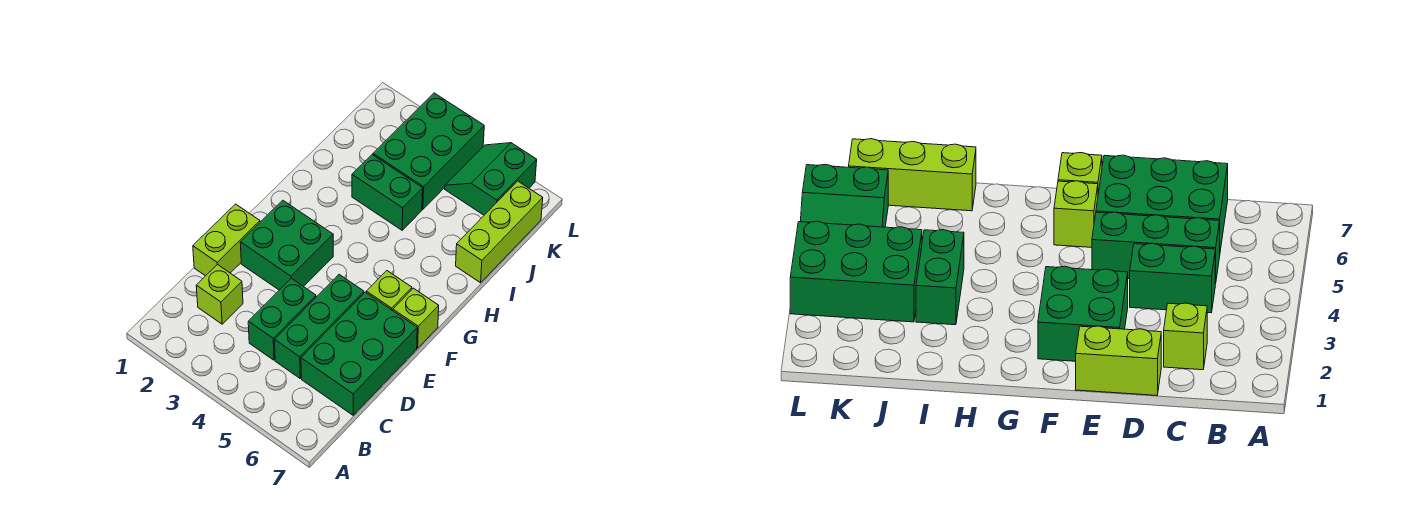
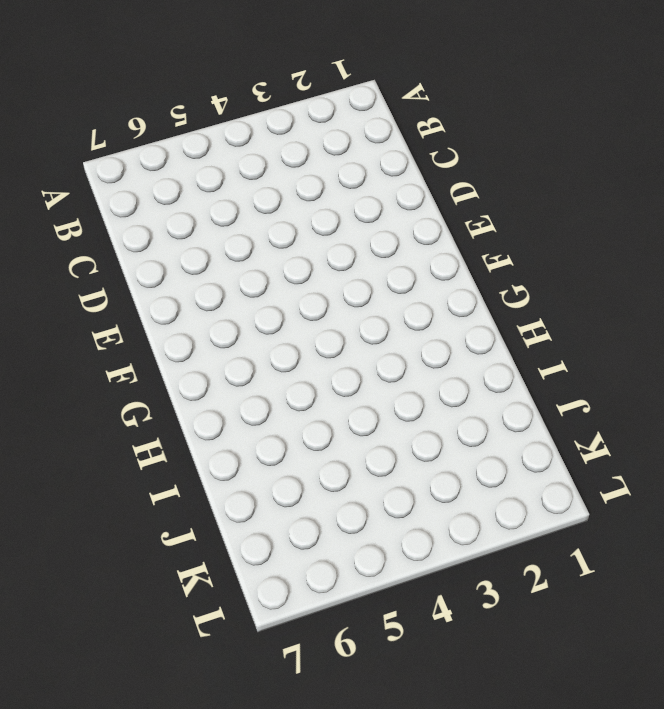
none -> lime 1x1 brick [196,264,243,324]
none -> green 1x2 brick [248,278,316,360]
none -> green 1x3 brick [275,275,364,378]

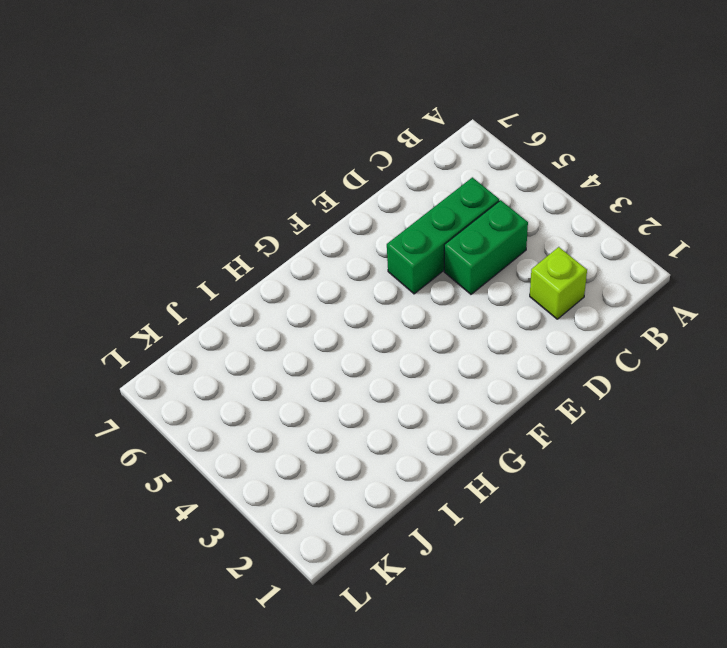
none -> green 2x3 brick [301,292,417,415]
none -> lime 1x2 brick [193,204,260,276]
none -> green 2x2 brick [240,200,333,290]

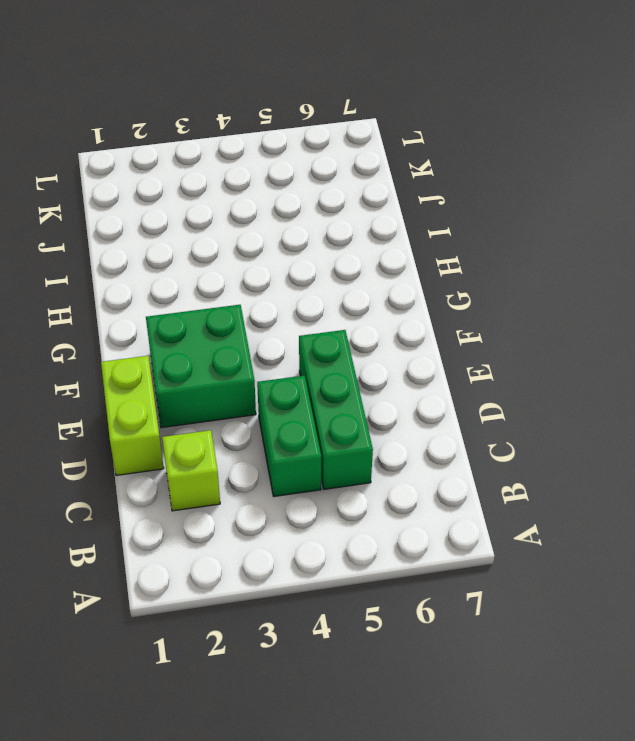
none -> green 2x3 brick [301,292,417,415]
none -> lime 1x1 brick [366,271,412,311]
none -> lime 1x1 brick [393,288,439,348]

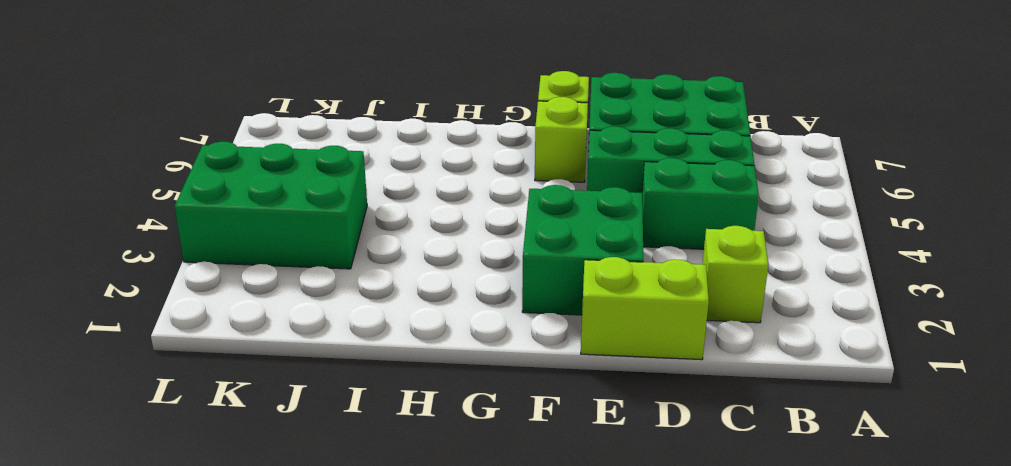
none -> green 1x2 brick [352,155,423,230]
none -> lime 1x3 brick [456,181,543,283]
none -> green 2x2 slope [445,143,537,215]

